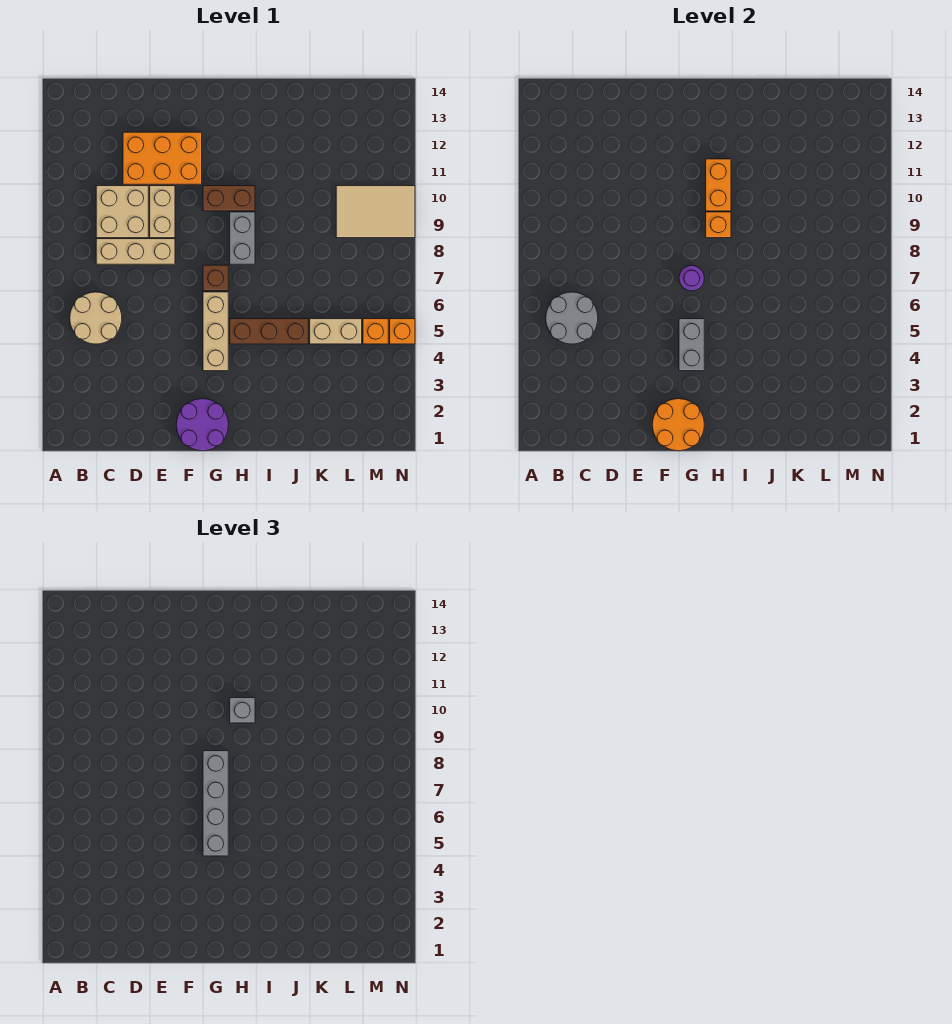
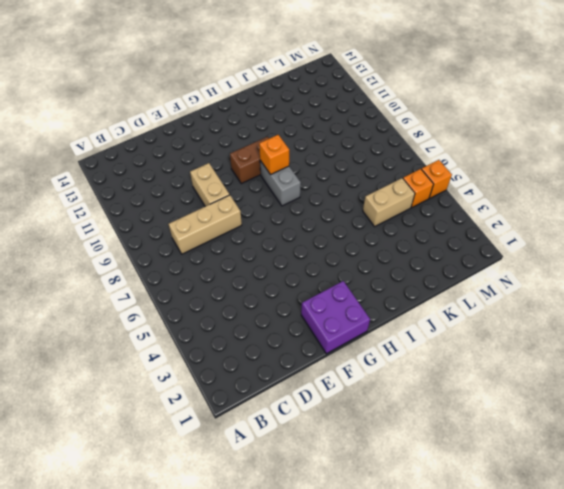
purple 2x2 brick [301,281,370,354] -> purple 2x2 round brick [176,399,228,451]
none -> tan 2x2 round brick [70,292,122,344]
none -> tan 2x2 brick [96,186,148,238]
none -> orange 2x3 brick [123,132,202,184]

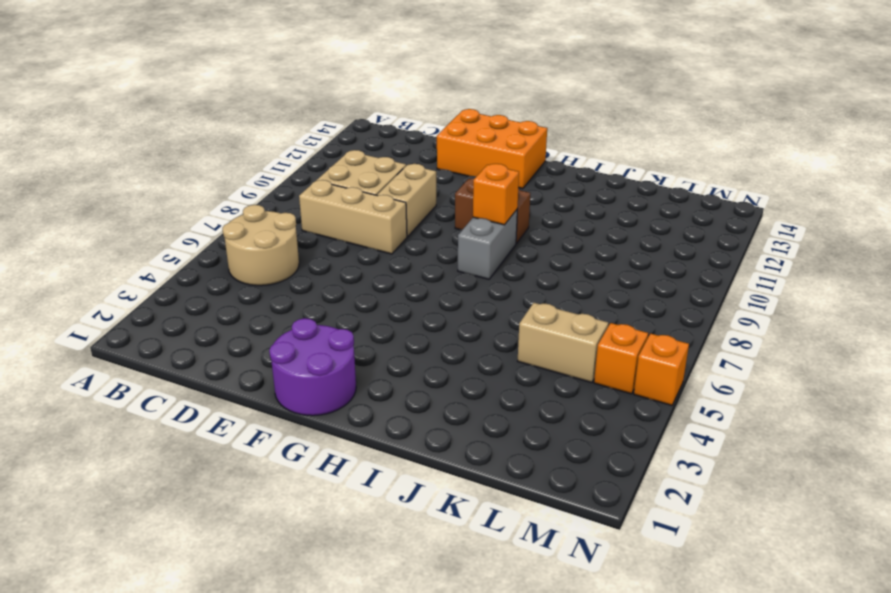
orange 2x3 brick [437,109,547,189] -> orange 2x3 brick moved to [123,132,202,184]
none -> tan 1x3 brick [203,292,228,371]
none -> brown 1x1 brick [203,265,228,291]
none -> brown 1x3 brick [230,319,308,344]

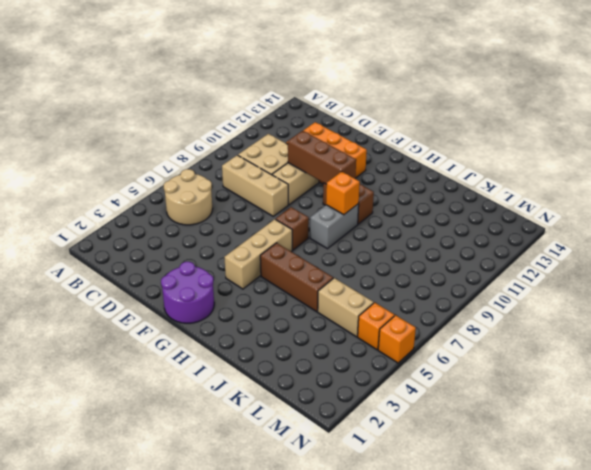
brown 1x3 brick [288,131,356,184] -> none
none -> tan 2x3 tile [336,186,415,238]
none -> grey 2x2 round brick [546,292,598,344]
none -> orange 2x2 round brick [652,399,704,451]

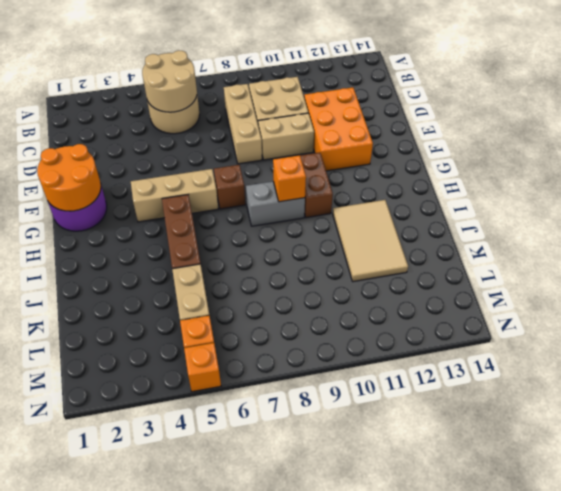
tan 2x2 round brick [142,50,197,112] -> grey 2x2 round brick [546,292,598,344]
tan 2x3 tile [333,200,408,282] -> tan 2x3 tile moved to [336,186,415,238]
none -> grey 1x2 brick [679,319,704,371]
none -> purple 1x1 round brick [679,265,704,291]
none -> orange 1x2 brick [706,159,731,211]

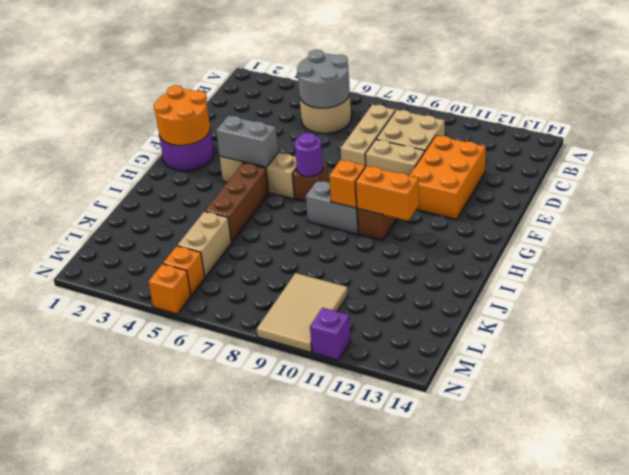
purple 1x1 brick [310,308,351,360] -> none
none -> grey 1x4 brick [203,751,228,856]
none -> grey 1x1 brick [230,698,255,723]

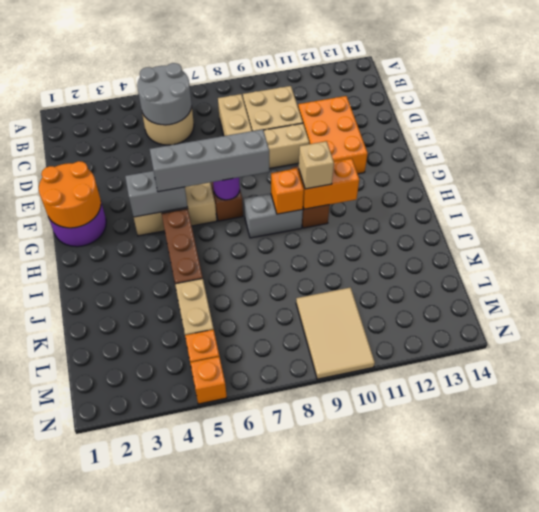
tan 1x1 brick [299,141,334,189] -> grey 1x1 brick [230,698,255,723]

